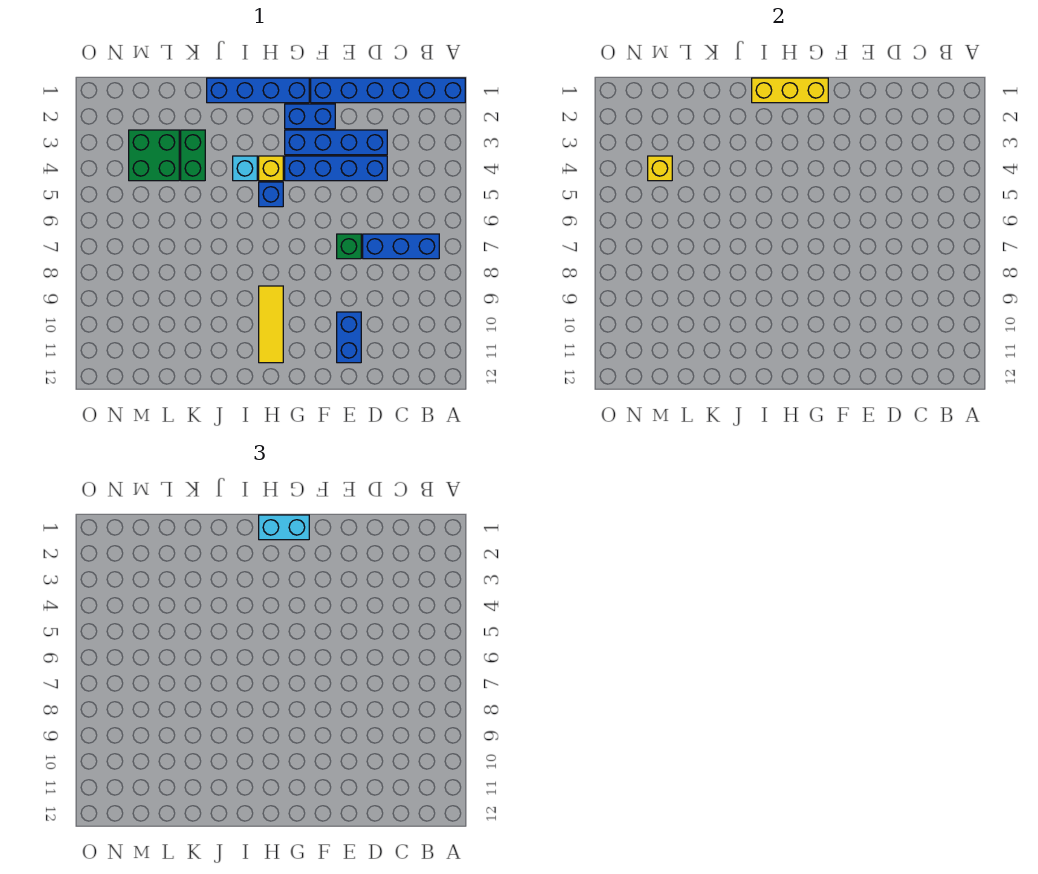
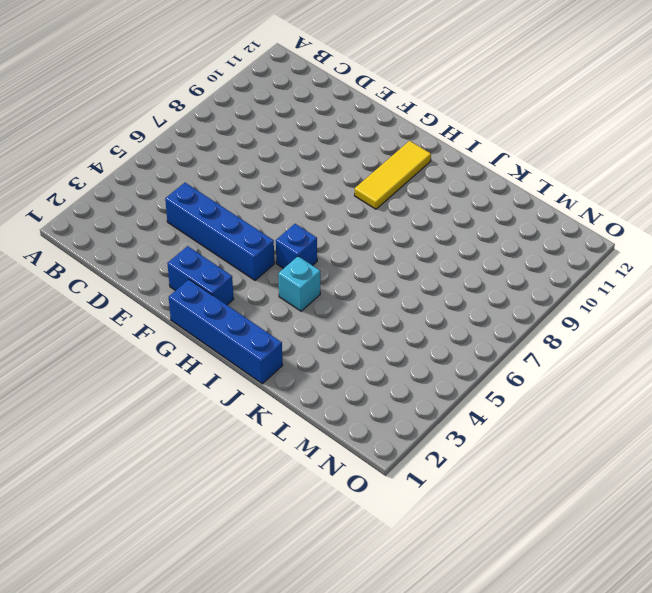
none -> blue 1x6 brick [311,78,465,103]
none -> blue 1x3 brick [363,234,439,259]
none -> blue 1x4 brick [285,130,387,155]

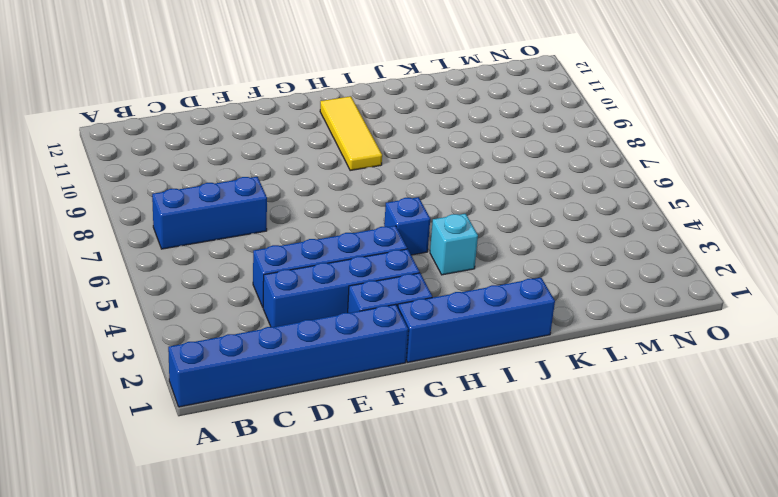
none -> green 1x1 brick [337,234,361,259]
none -> blue 1x2 brick [337,312,361,363]
none -> yellow 1x1 brick [259,156,283,181]

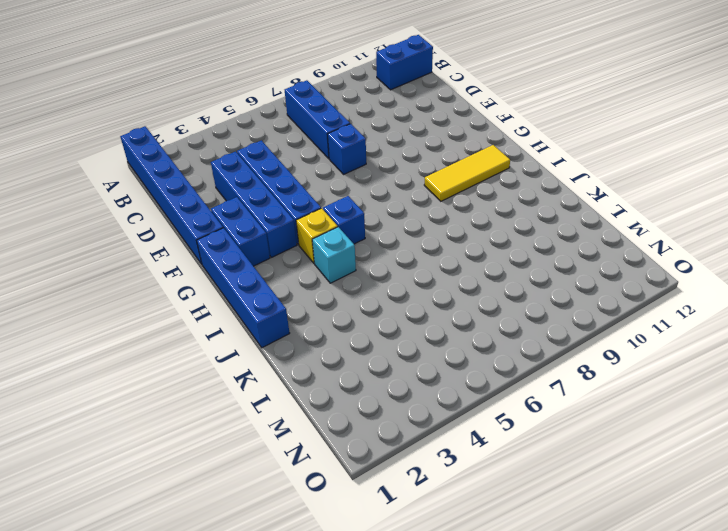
blue 1x2 brick [376,35,433,90] -> blue 1x2 brick moved to [337,312,361,363]
blue 1x1 brick [328,124,366,174] -> green 1x1 brick [337,234,361,259]
none -> green 1x2 brick [181,130,205,181]
none -> green 2x2 brick [129,130,179,181]
none -> yellow 1x3 brick [752,78,828,103]

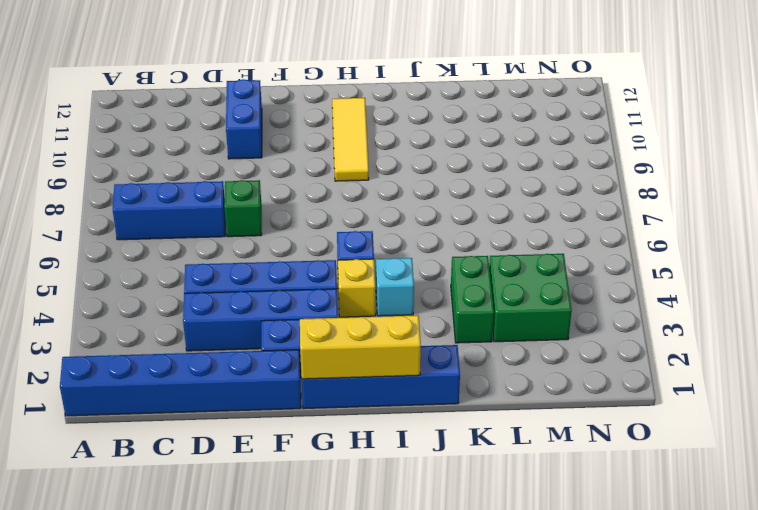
none -> yellow 1x1 brick [648,156,672,181]
none -> cyan 1x2 brick [259,515,309,540]

